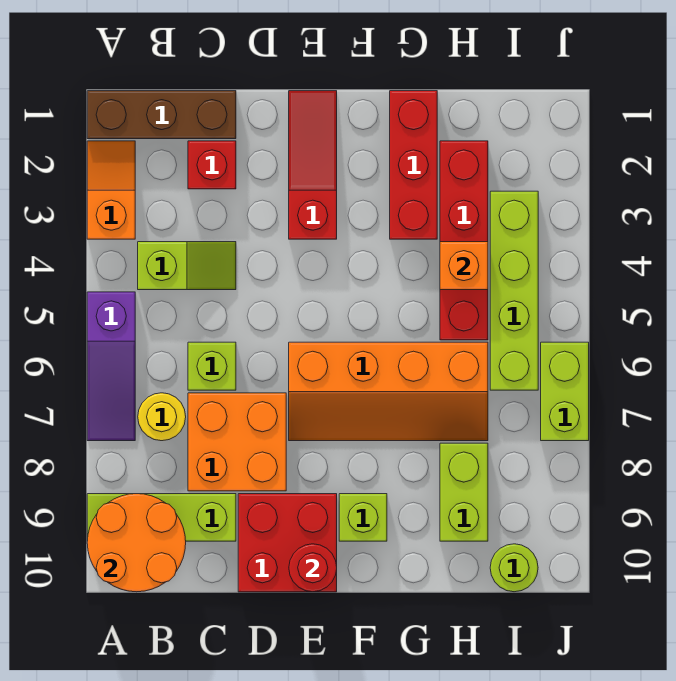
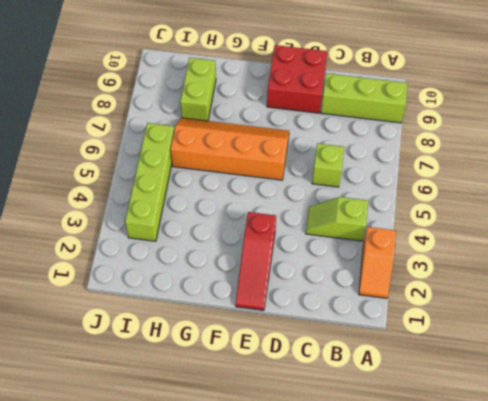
none -> brown 1x3 brick [87,91,236,139]
none -> purple 1x3 slope [87,292,135,441]
none -> yellow 1x1 round brick [138,393,186,441]

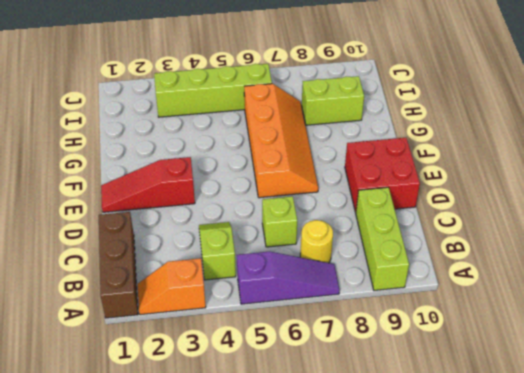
none -> red 1x1 brick [188,141,236,189]
none -> orange 2x2 brick [188,393,286,491]
none -> lime 1x1 brick [339,494,387,541]

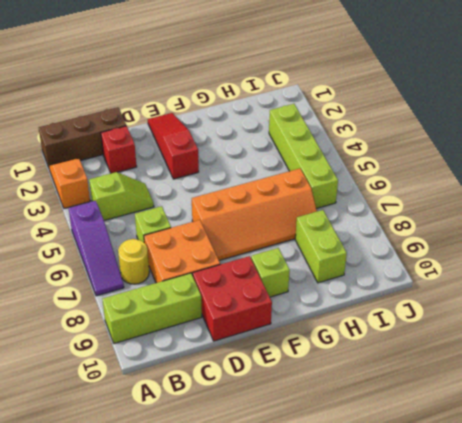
none -> red 1x3 brick [390,91,437,239]
none -> red 1x4 brick [440,141,488,340]
none -> lime 1x1 round brick [490,544,538,592]

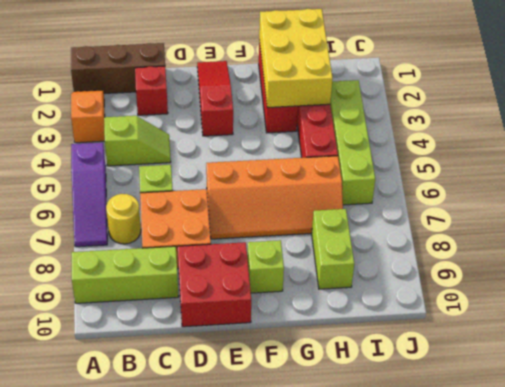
yellow 2x3 brick [259,9,333,108] -> none
none -> lime 1x1 round brick [490,544,538,592]
none -> lime 1x2 brick [541,342,589,441]
none -> orange 2x2 round brick [87,494,186,592]

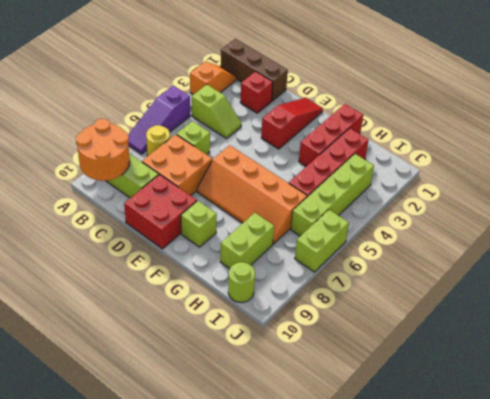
none -> red 1x1 round brick [289,544,337,592]
none -> orange 1x1 brick [440,242,488,290]

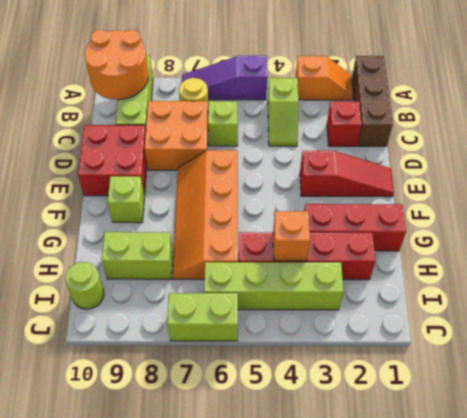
none -> red 1x1 round brick [289,544,337,592]

